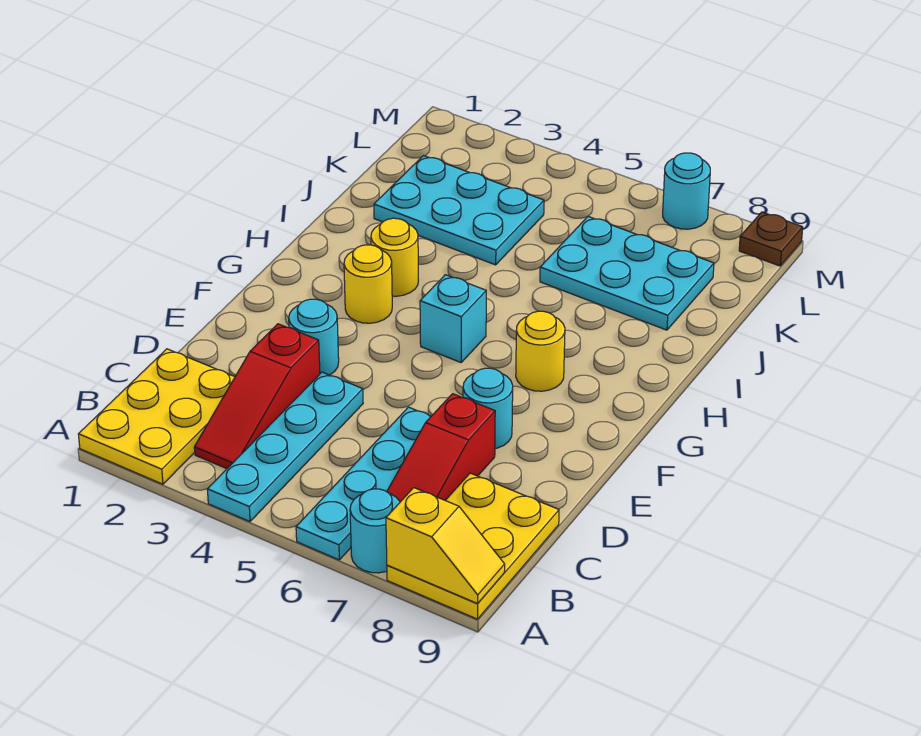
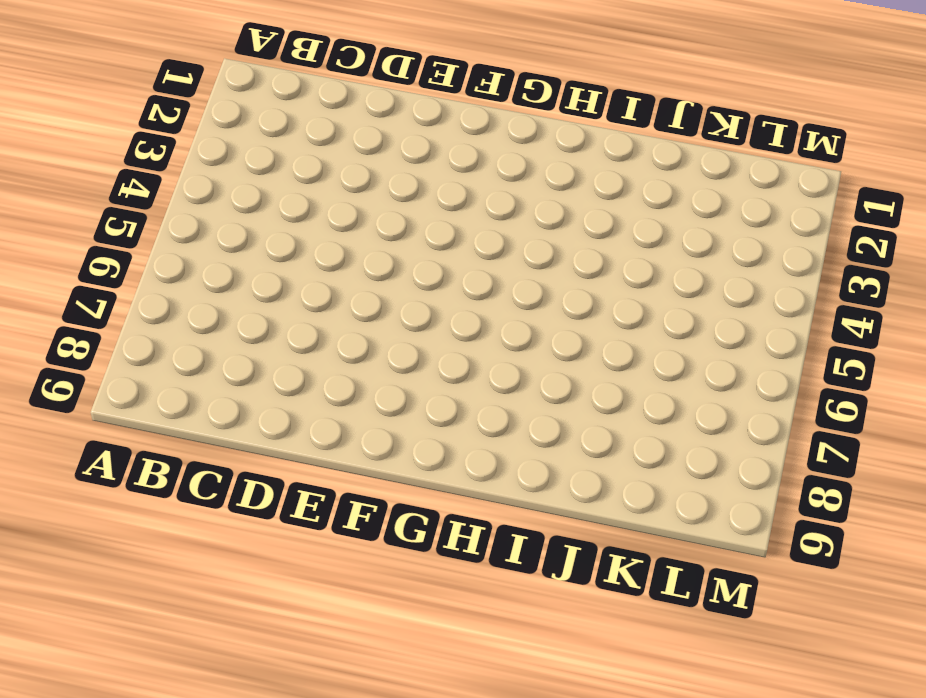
none -> yellow 2x3 plate [78,349,235,484]
none -> cyan 1x4 plate [207,372,363,522]
none -> cyan 1x4 plate [296,407,431,560]

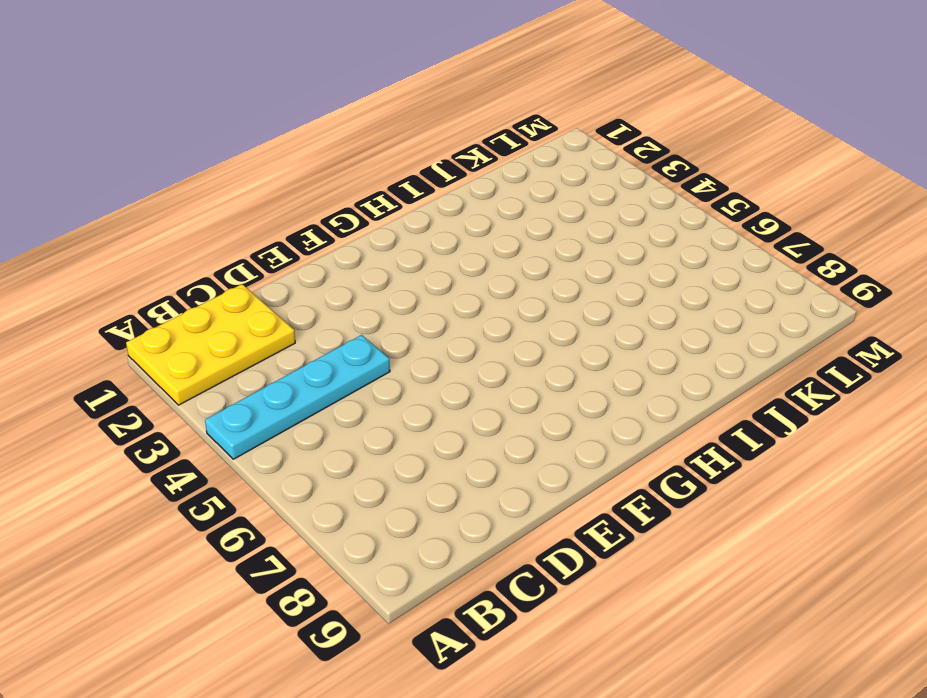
none -> cyan 1x4 plate [296,407,431,560]
none -> cyan 1x1 round brick [350,489,400,573]
none -> yellow 2x3 plate [387,473,559,619]

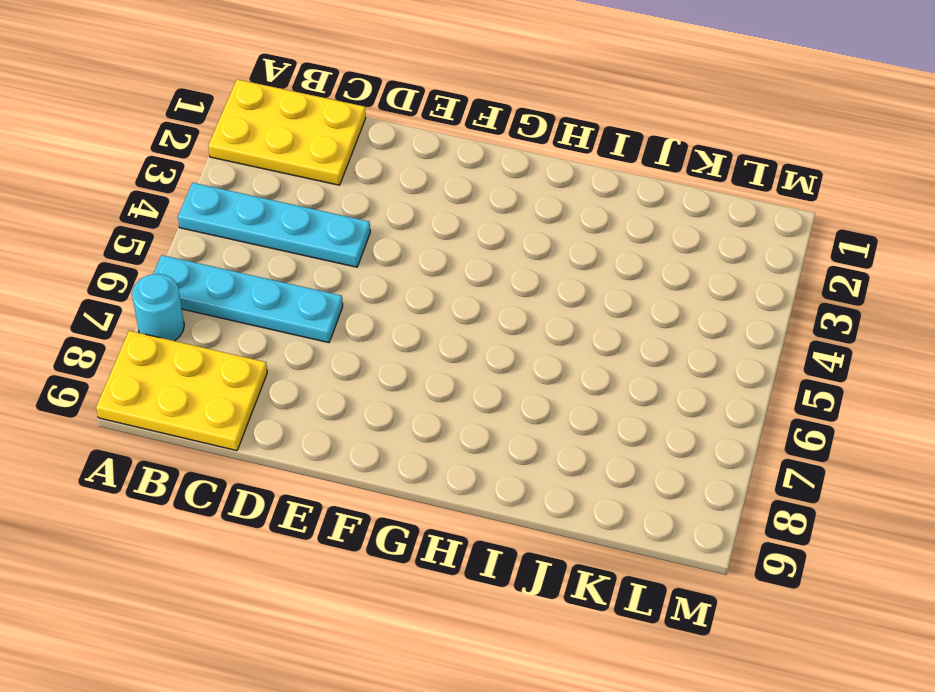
none -> red 1x3 slope [194,324,320,469]
none -> red 1x3 slope [387,394,495,502]
none -> cyan 1x1 round brick [289,299,339,375]

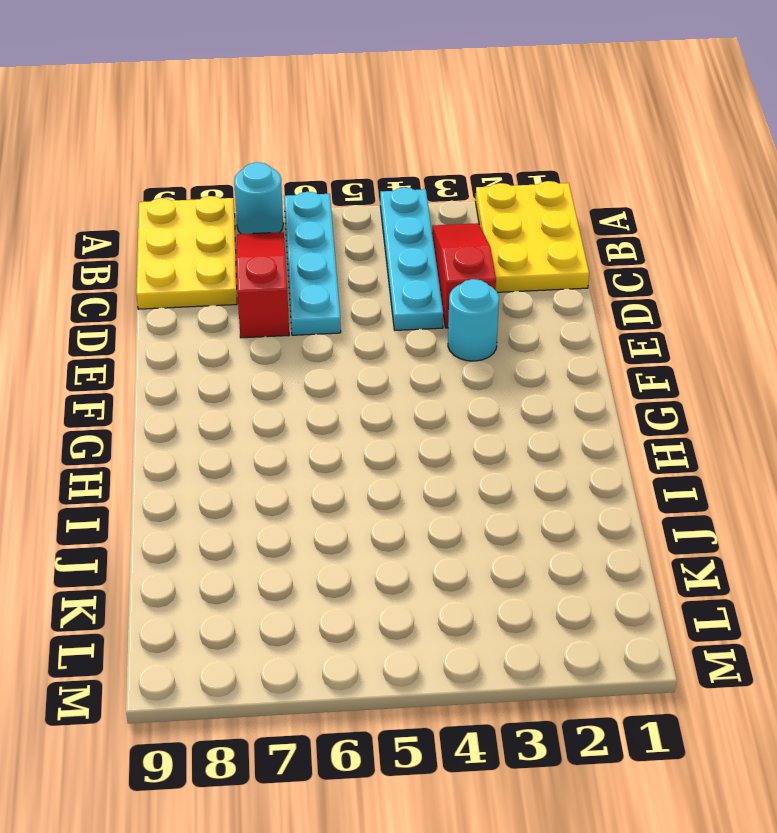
none -> cyan 1x1 round brick [463,368,513,449]
none -> yellow 1x1 round brick [344,245,392,323]
none -> cyan 1x1 brick [420,275,486,362]

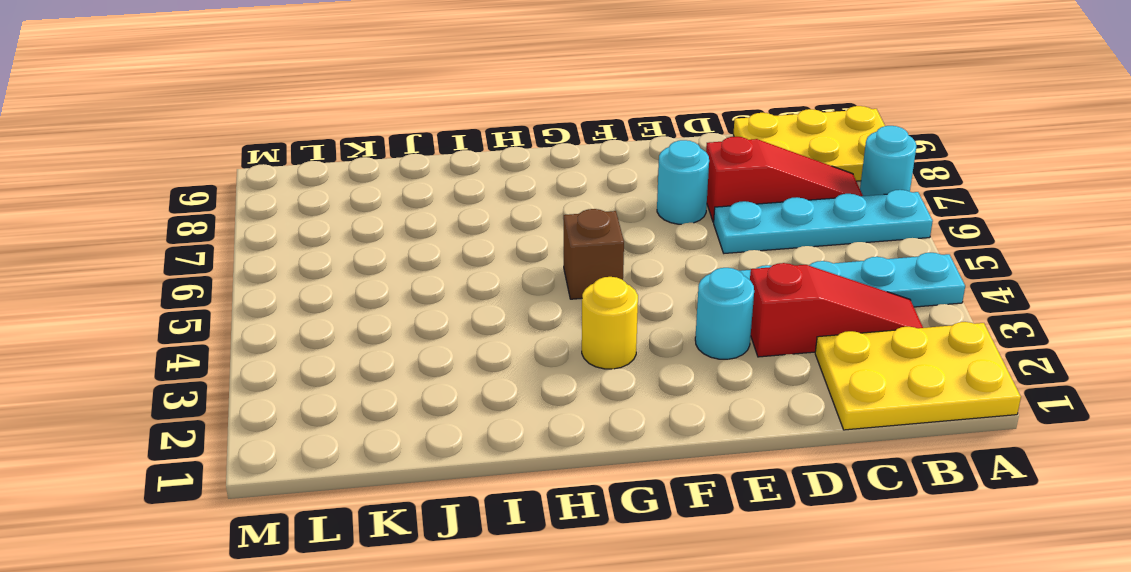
brown 1x1 brick [564,209,624,299] -> cyan 1x1 brick [420,275,486,362]
none -> yellow 1x1 round brick [516,311,565,391]
none -> yellow 1x1 round brick [371,218,418,296]
none -> cyan 2x3 plate [374,156,544,265]

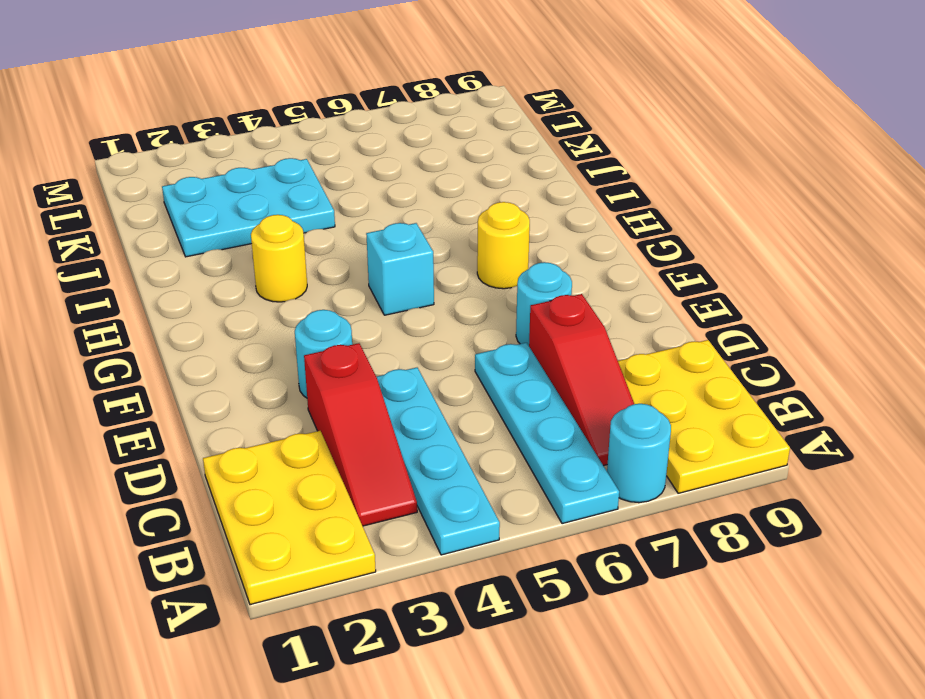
none -> yellow 1x1 round brick [344,245,392,323]
none -> cyan 2x3 plate [540,217,714,330]
none -> cyan 1x1 round brick [663,153,710,229]

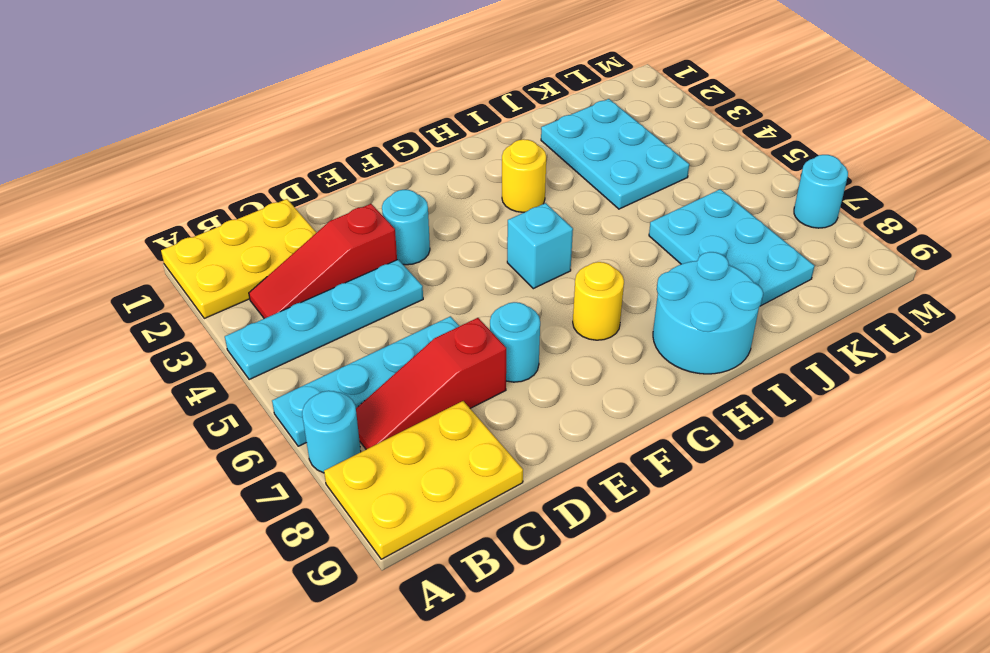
cyan 2x2 round brick [653,252,763,374] -> none
none -> yellow 1x1 round brick [344,245,392,323]
none -> brown 1x1 plate [739,212,803,266]
none -> yellow 1x2 slope [386,488,505,604]

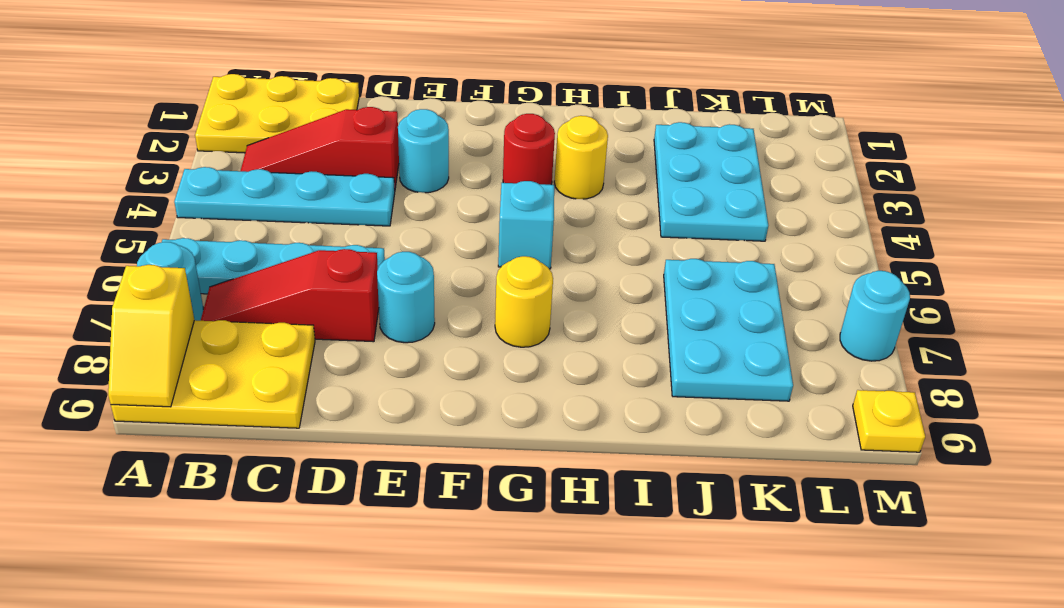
red 1x1 round brick [503,114,555,185] -> yellow 1x1 round brick [344,245,392,323]
yellow 1x1 plate [853,390,925,452] -> brown 1x1 plate [739,212,803,266]

